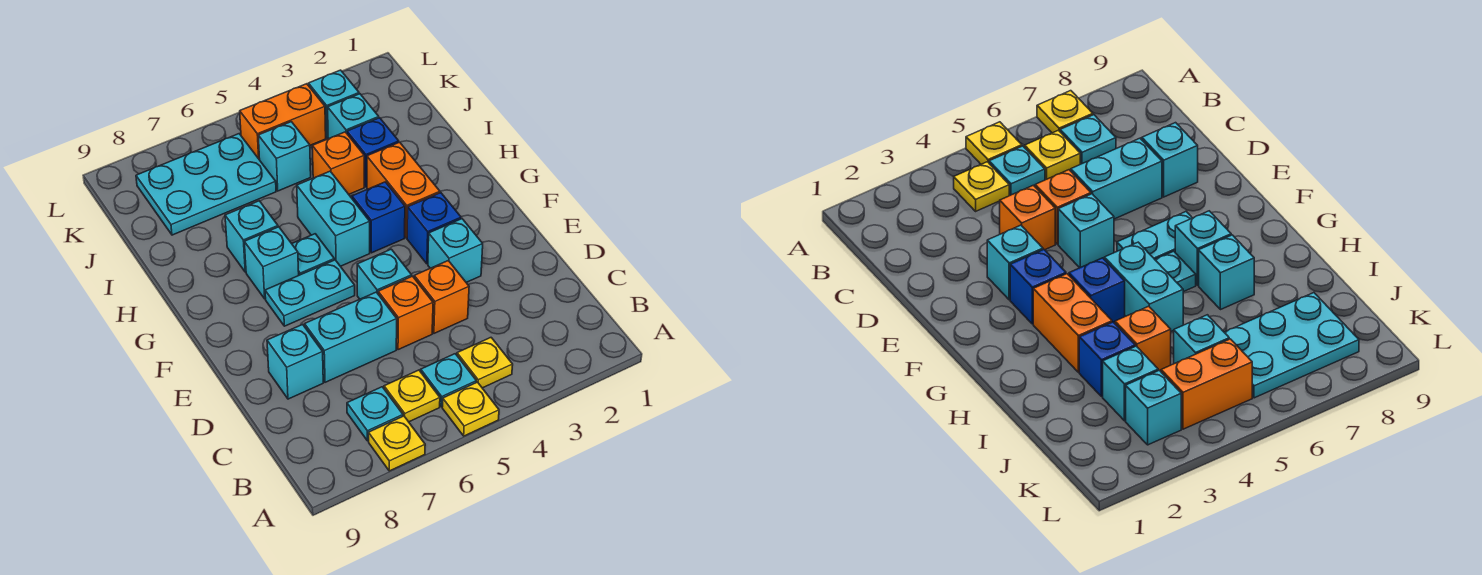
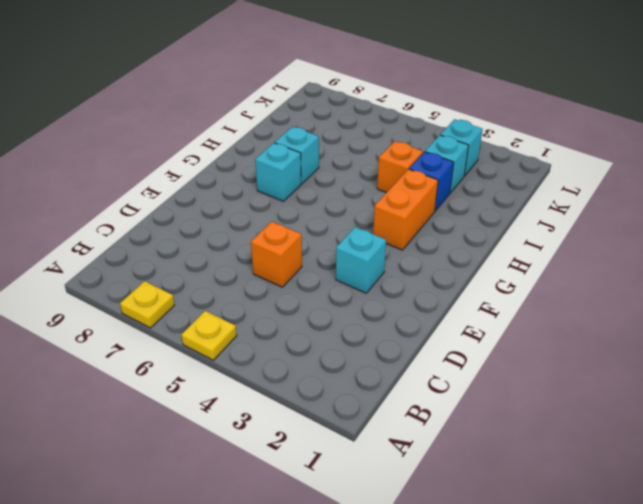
none -> yellow 1x1 plate [457,338,513,388]
none -> cyan 1x1 plate [421,354,476,407]
none -> yellow 1x1 plate [384,370,440,422]

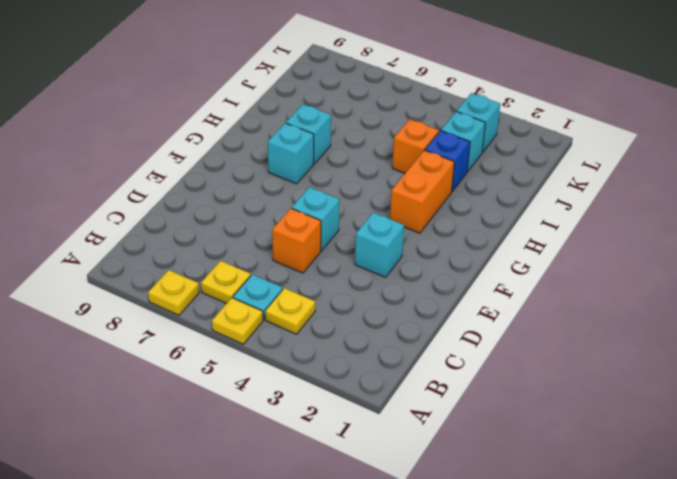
none -> cyan 1x1 plate [347,387,403,441]
none -> orange 1x1 brick [414,261,469,333]
none -> cyan 1x2 brick [305,292,397,382]

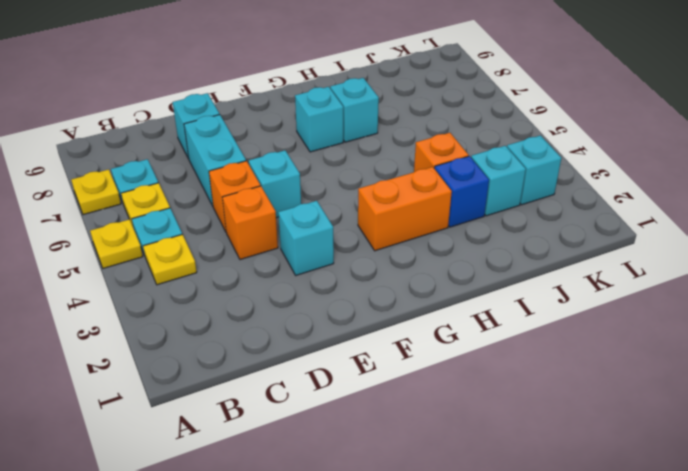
none -> blue 1x1 brick [407,193,461,264]
none -> cyan 1x2 plate [265,260,355,326]
none -> blue 1x1 brick [352,182,405,253]

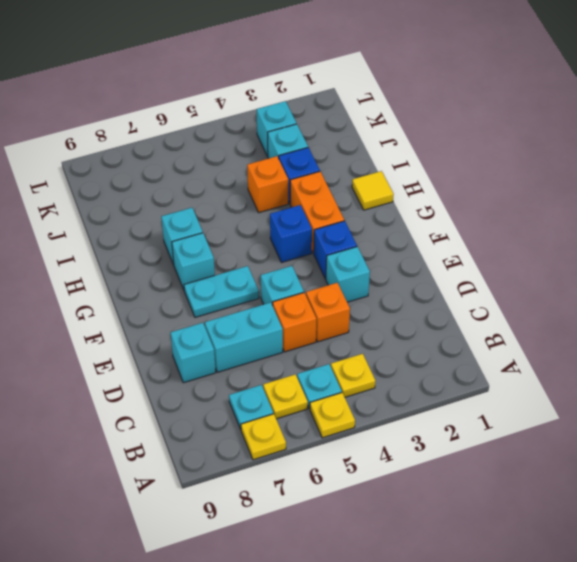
yellow 1x1 tile [352,171,394,210] -> none
none -> cyan 1x2 brick [297,171,370,266]
none -> cyan 1x1 plate [292,234,334,275]
none -> cyan 1x1 brick [258,122,311,191]

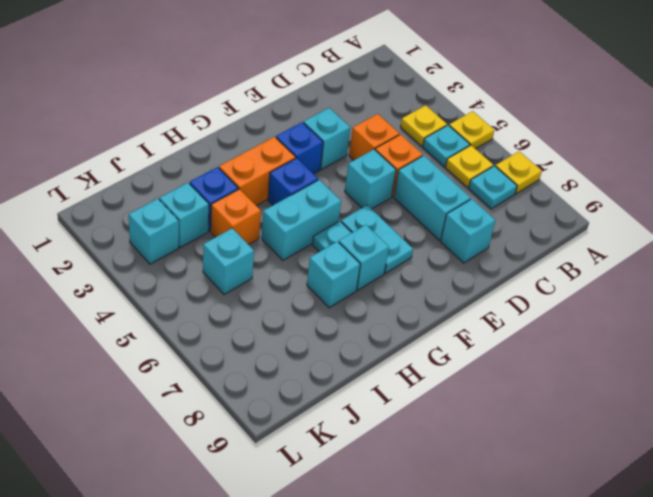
none -> cyan 2x3 plate [136,134,276,235]
none -> orange 1x2 brick [240,84,326,160]

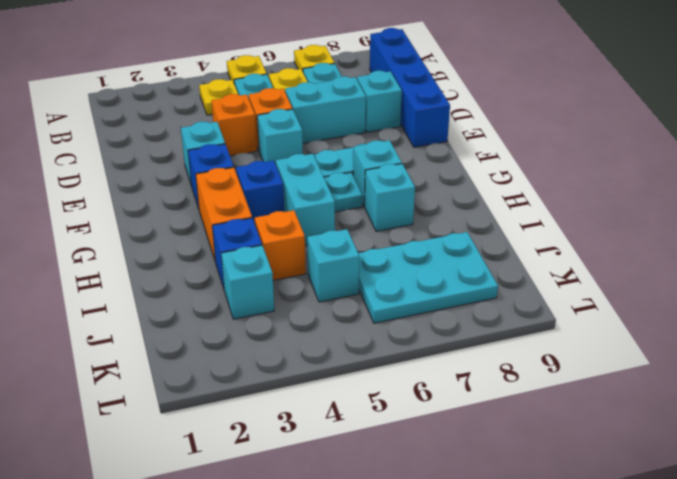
blue 1x4 brick [370,28,450,147] -> none
none -> cyan 1x1 brick [308,70,359,138]
none -> orange 1x2 brick [240,84,326,160]

